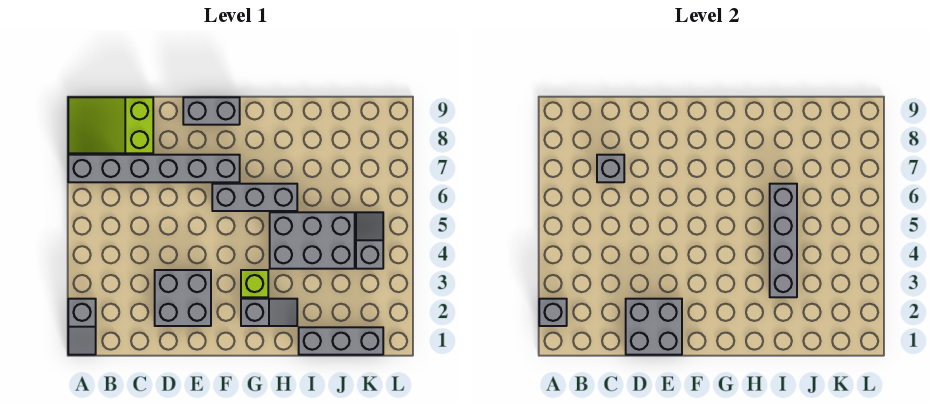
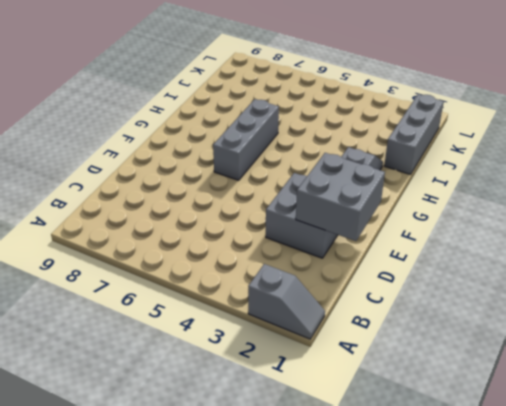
none -> grey 1x6 brick [68,155,240,182]
none -> lime 2x3 slope [68,97,153,153]
none -> grey 1x2 brick [183,97,240,125]

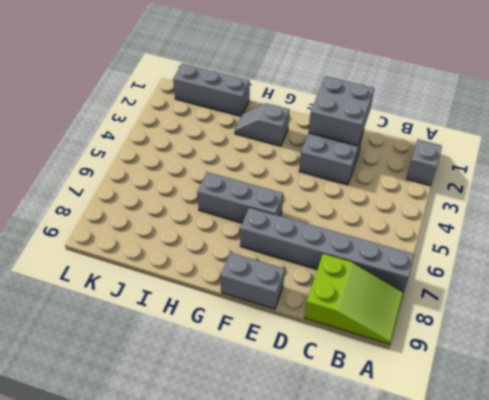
none -> lime 1x1 brick [241,270,268,297]
none -> grey 2x3 brick [270,212,355,269]
none -> grey 1x2 slope [356,212,383,269]

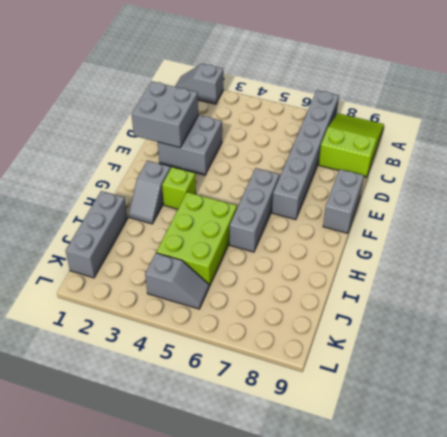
lime 2x3 brick [156,192,237,287] -> grey 2x3 brick [270,212,355,269]
none -> grey 1x1 brick [539,299,567,326]
none -> grey 1x1 brick [597,155,624,182]
none -> grey 1x4 brick [770,184,797,297]

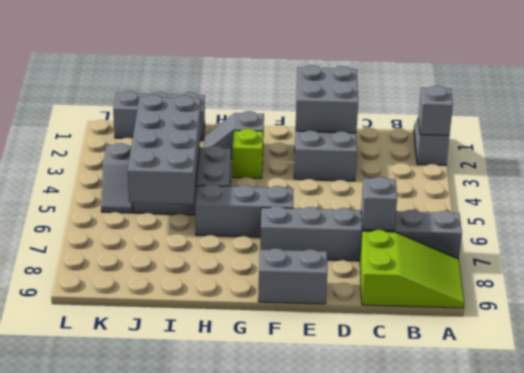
grey 2x4 brick [128,95,201,204] -> grey 1x4 brick [770,184,797,297]

